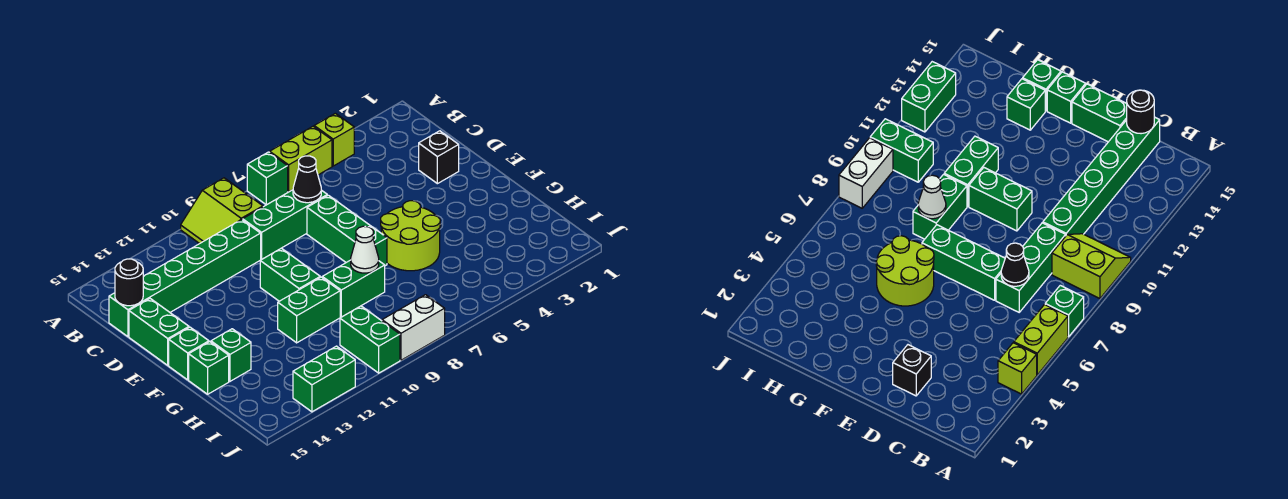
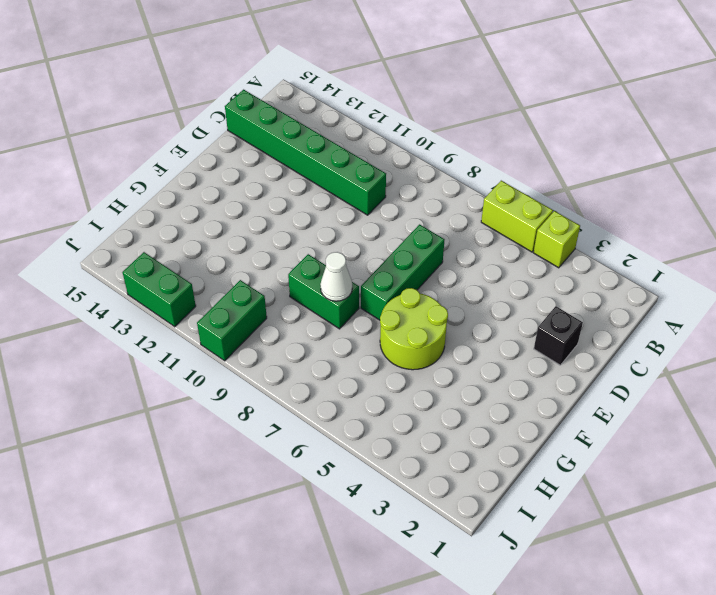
none -> green 1x1 brick [247,152,288,205]
none -> lime 2x2 slope [181,178,263,244]
none -> green 1x3 brick [243,190,327,259]

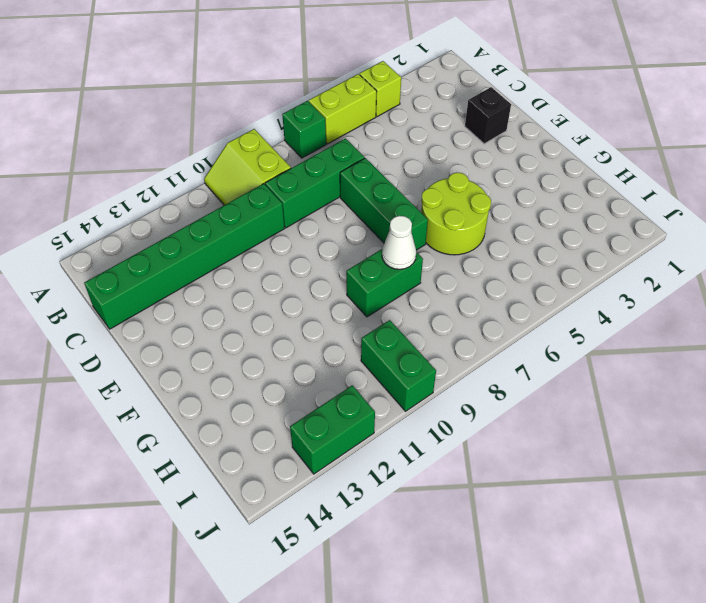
none -> green 1x2 brick [129,299,189,365]
none -> green 1x2 brick [260,248,320,301]
none -> green 1x1 brick [169,327,209,380]

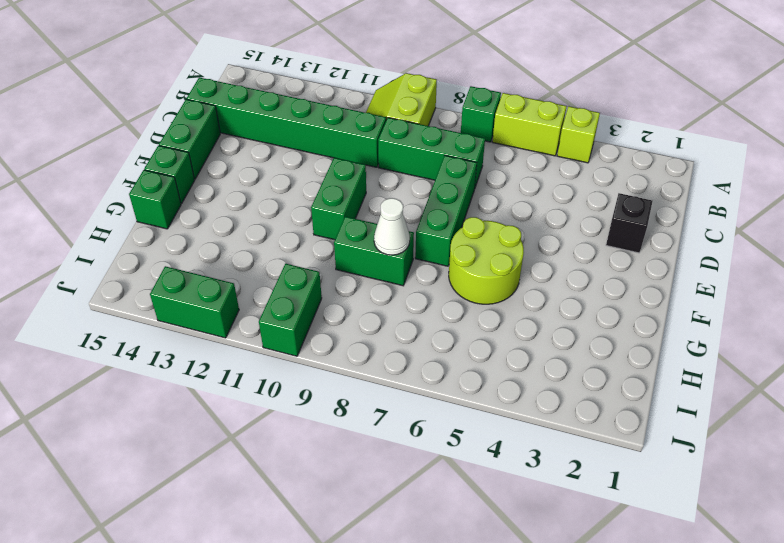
none -> green 1x2 brick [278,277,340,343]
none -> green 1x1 brick [211,329,251,381]
none -> white 1x2 brick [382,295,445,360]

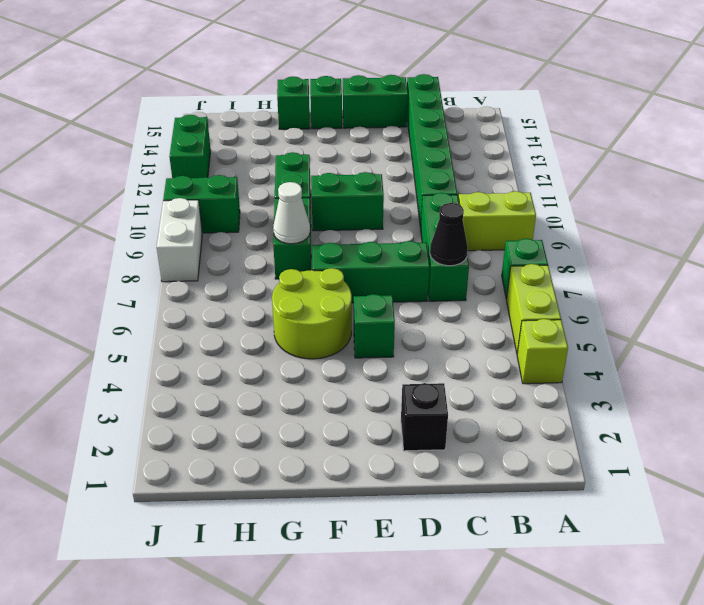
green 1x1 brick [354,294,395,358] -> green 1x1 brick moved to [211,329,251,381]
none -> black 1x1 round brick [115,259,143,306]

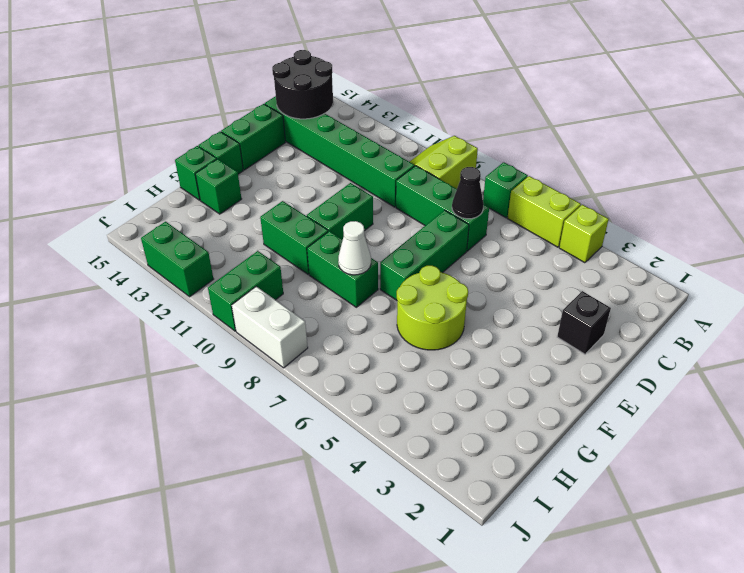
black 2x2 round brick [272,50,333,119] -> black 1x1 round brick [115,259,143,306]

